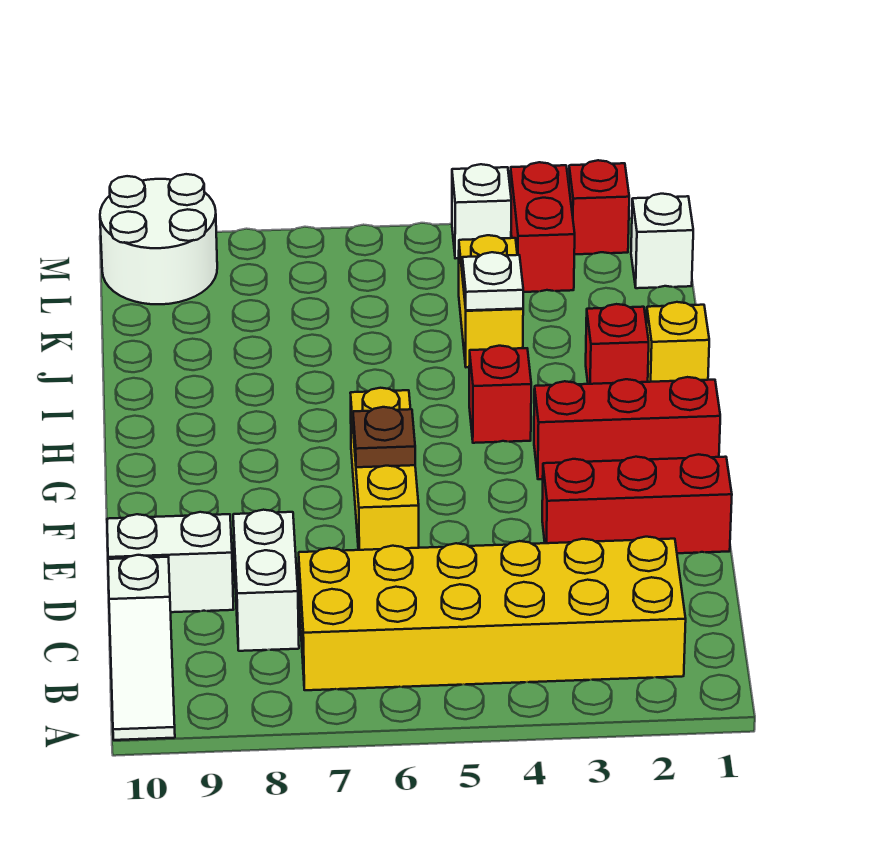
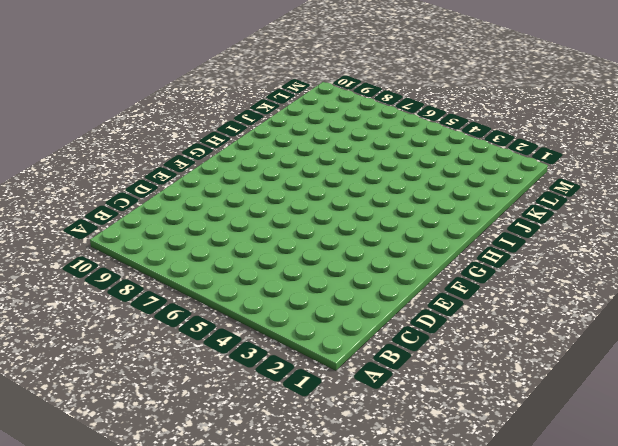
none -> white 1x3 slope [108,555,175,740]
none -> yellow 2x6 brick [299,537,686,690]
none -> white 1x2 brick [233,510,299,651]

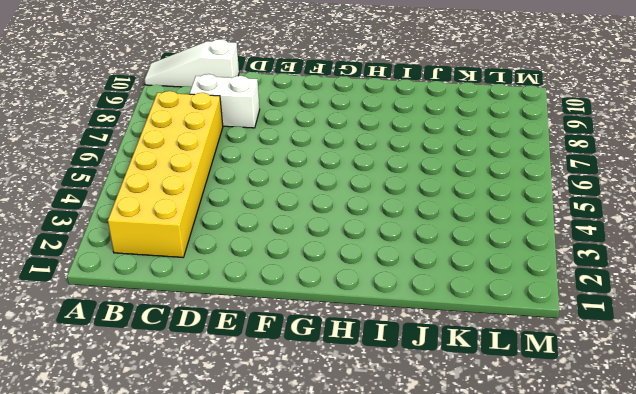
none -> white 1x2 brick [107,512,234,612]
none -> red 1x3 brick [542,454,732,553]
none -> yellow 1x3 brick [351,388,419,550]

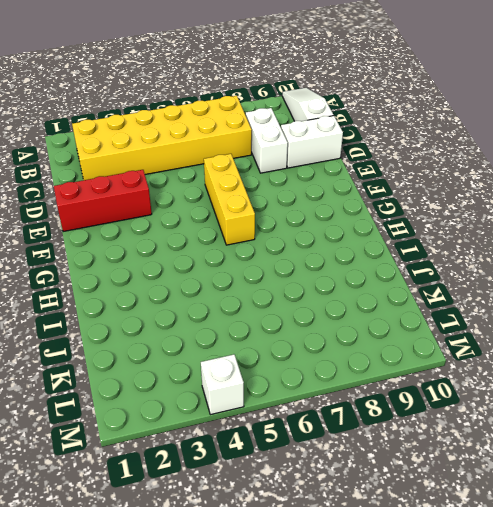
none -> red 1x3 brick [534,377,720,479]
none -> red 1x1 brick [469,346,531,443]
none -> yellow 1x1 brick [646,302,709,382]

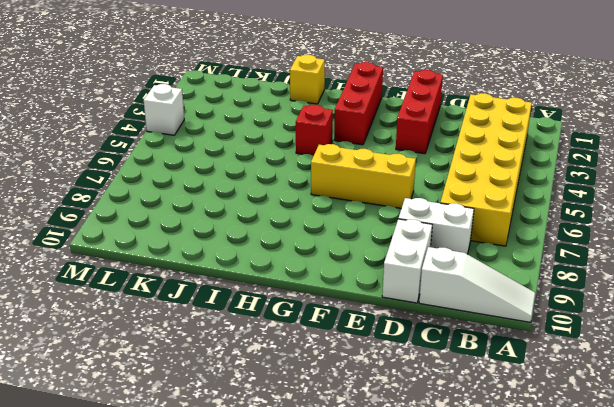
none -> red 1x1 brick [586,304,649,384]
none -> yellow 1x2 brick [459,235,523,367]
none -> white 1x1 brick [631,194,693,288]

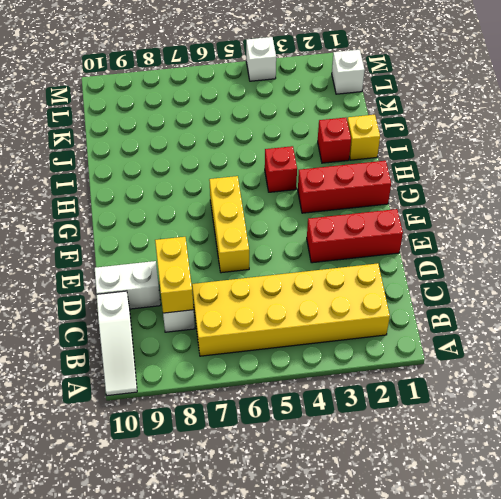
yellow 1x2 brick [155,237,194,313] -> yellow 1x2 brick moved to [459,235,523,367]
none -> red 1x2 brick [510,162,575,292]
none -> white 2x2 round brick [100,174,217,304]
none -> red 1x1 brick [569,160,629,254]

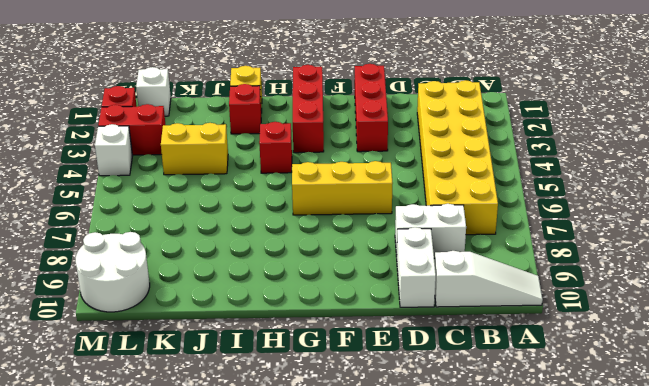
none -> brown 1x1 plate [353,407,415,467]
none -> white 1x1 plate [462,252,523,310]

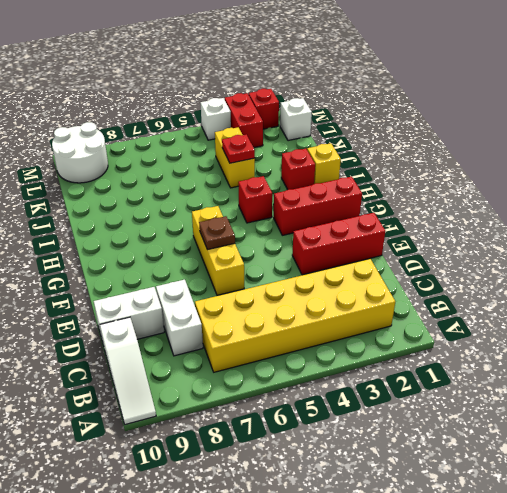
red 1x1 plate [222,134,255,163] -> white 1x1 plate [462,252,523,310]

